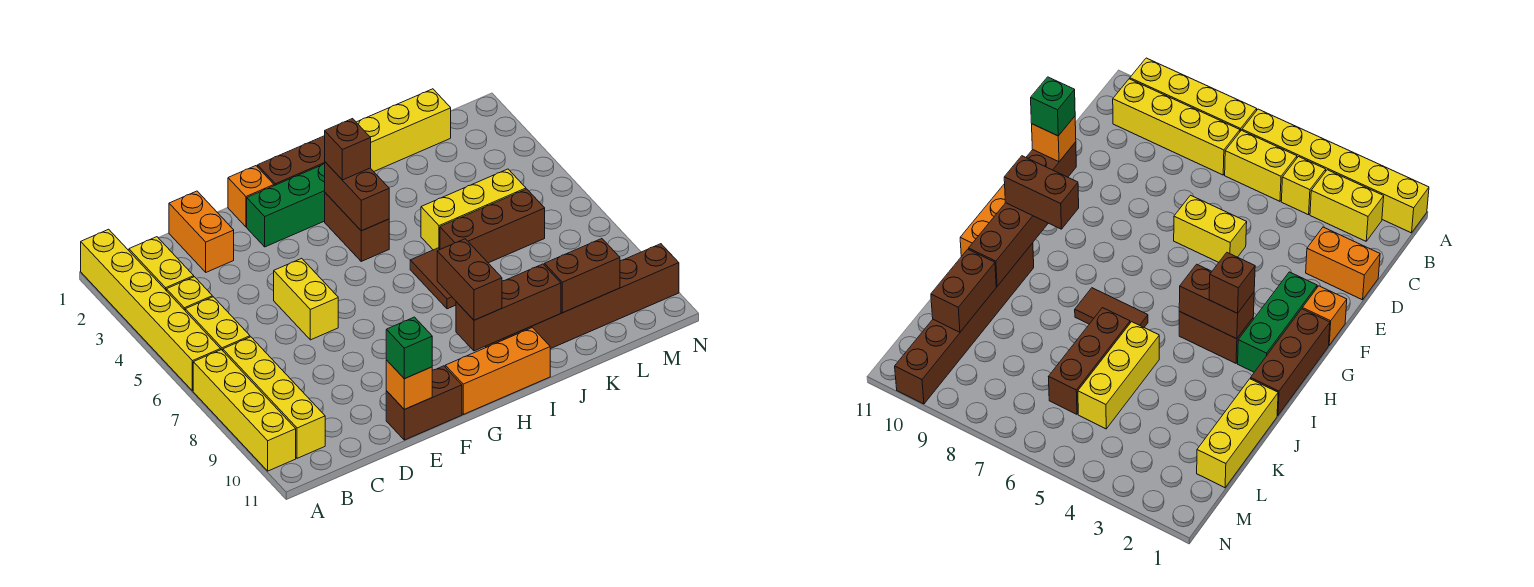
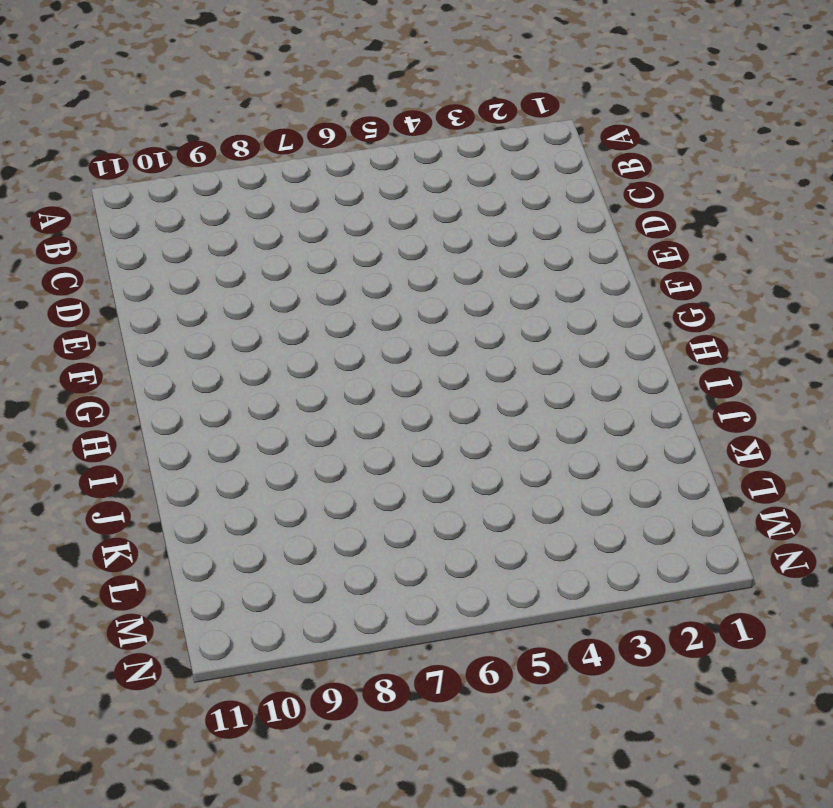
none -> yellow 1x6 brick [81,229,221,391]
none -> yellow 1x4 brick [193,350,296,471]
none -> yellow 1x2 brick [129,237,194,291]

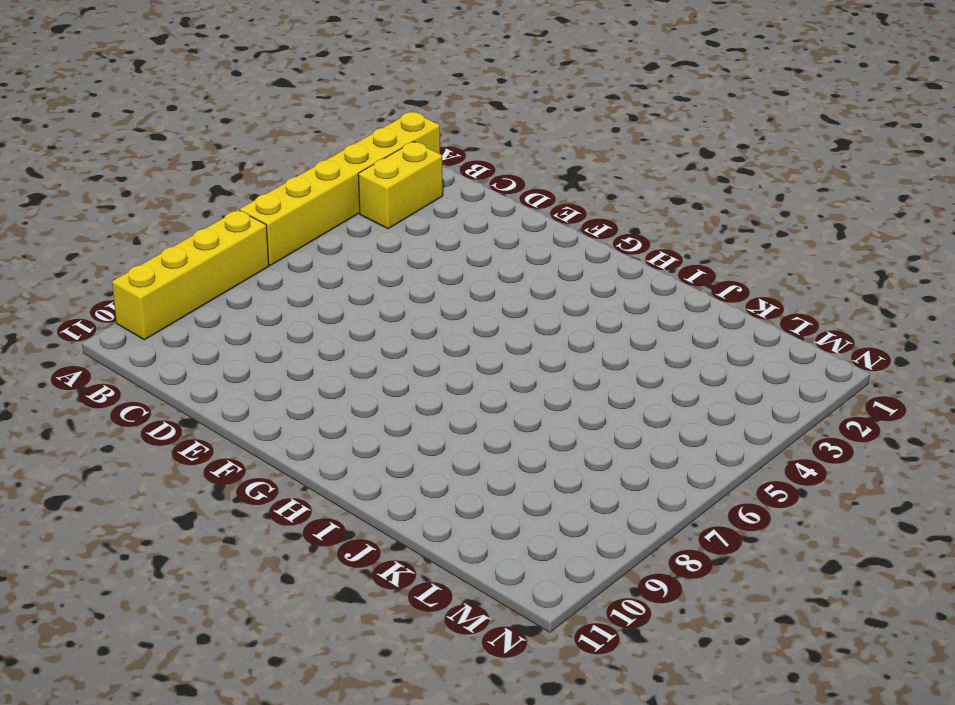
none -> yellow 1x1 brick [167,277,212,310]
none -> yellow 1x2 brick [185,297,250,351]
none -> yellow 1x4 brick [223,337,325,458]

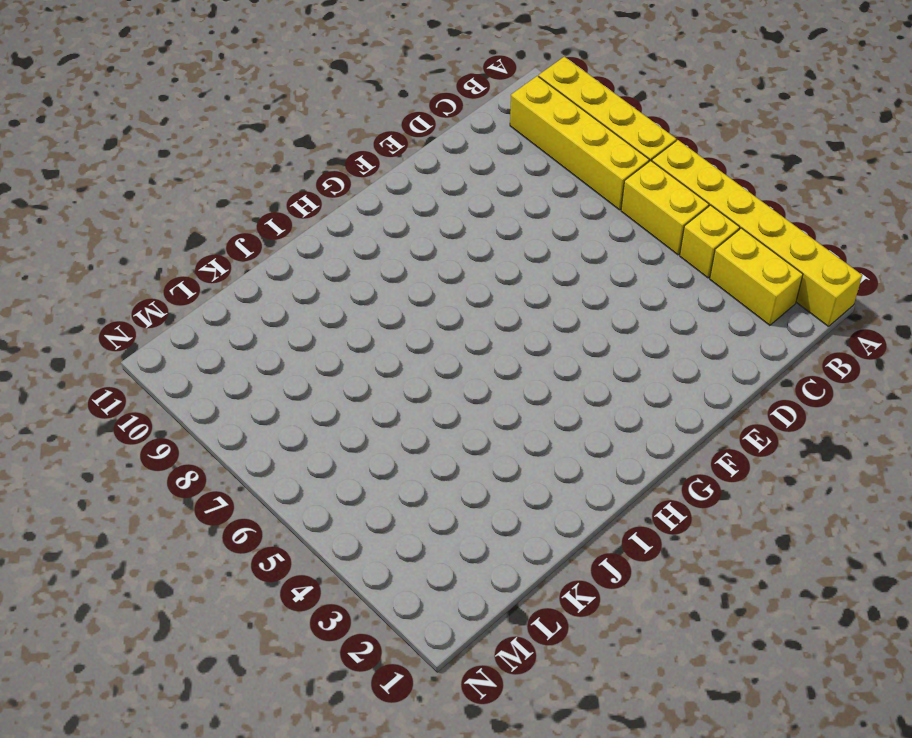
none -> orange 1x2 brick [169,191,234,272]
none -> yellow 1x2 brick [274,258,338,340]
none -> brown 1x2 brick [386,366,462,440]

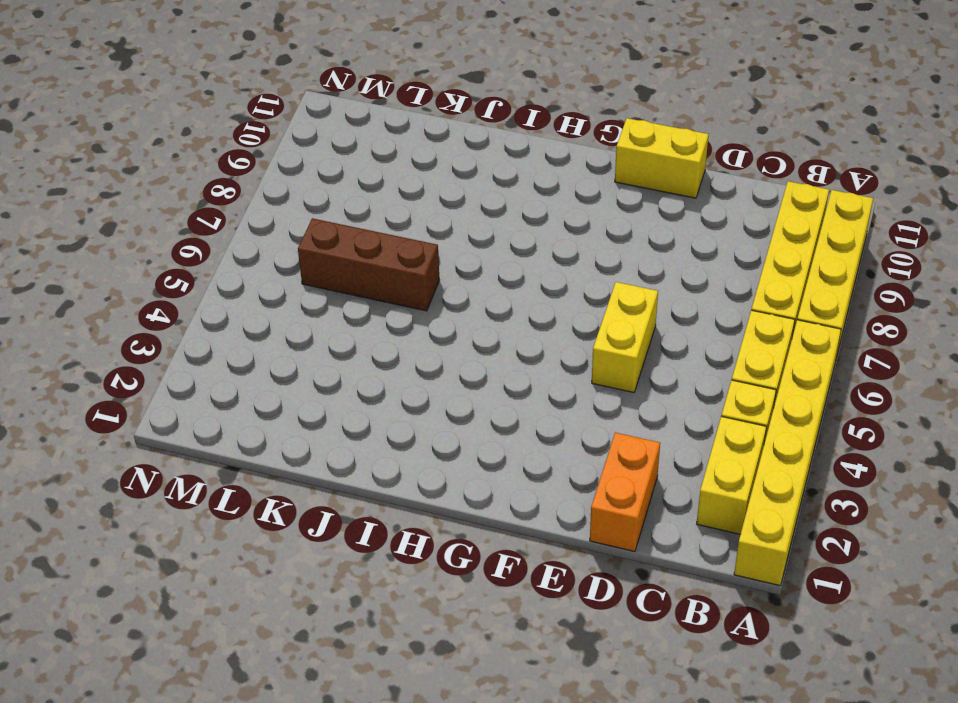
yellow 1x2 brick [615,118,709,198] -> brown 1x2 brick [386,366,462,440]
none -> orange 1x1 brick [228,166,274,227]
none -> green 1x3 brick [247,164,325,247]
none -> brown 1x3 brick [258,136,325,186]

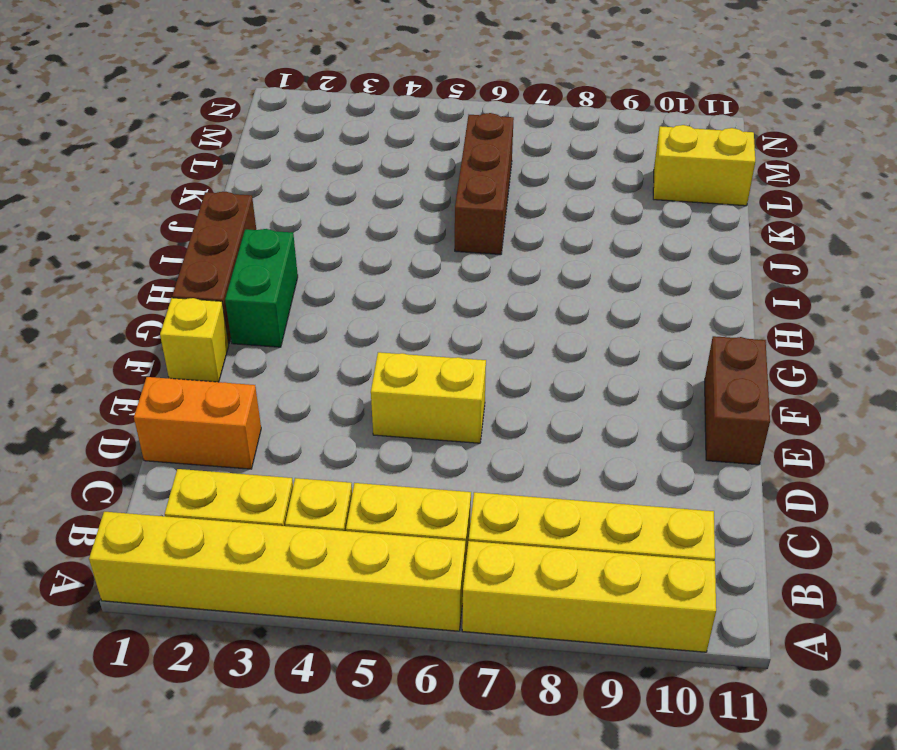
yellow 1x1 brick [160,298,229,382] -> orange 1x1 brick [228,166,274,227]
green 1x2 brick [225,229,298,347] -> green 1x3 brick [247,164,325,247]
yellow 1x2 brick [653,125,755,206] -> brown 1x6 brick [486,244,679,349]
none -> orange 1x3 brick [445,328,550,414]
none -> brown 1x2 brick [325,193,389,261]
none -> brown 1x2 tile [410,248,456,309]

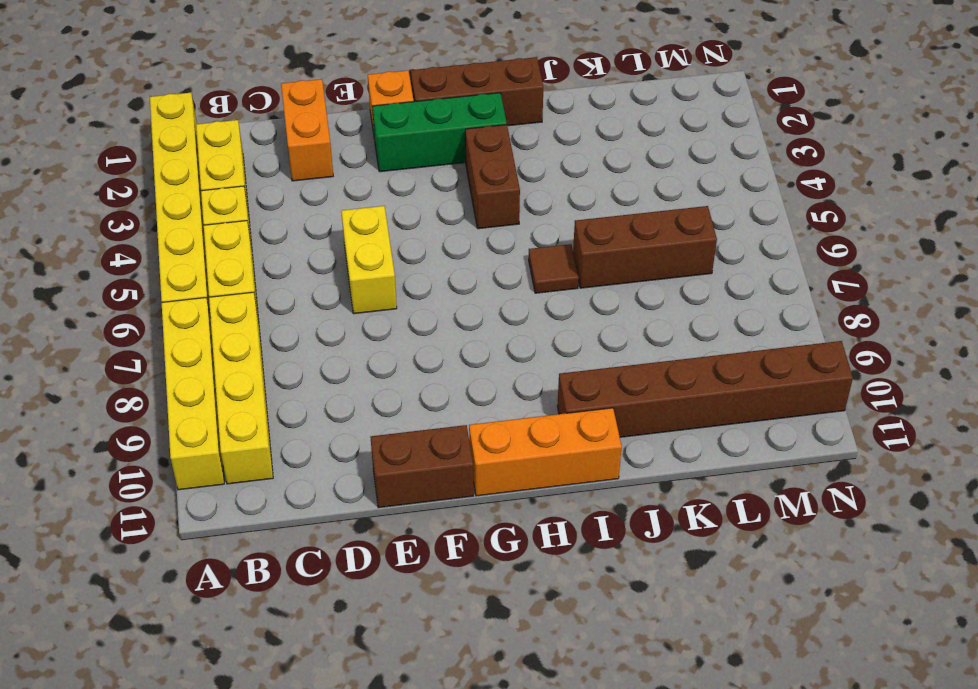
brown 1x1 tile [529,244,579,293] -> brown 1x2 tile [410,248,456,309]
none -> yellow 1x3 brick [356,89,451,171]
none -> yellow 1x3 brick [421,169,526,250]
none -> orange 1x1 brick [386,360,432,409]

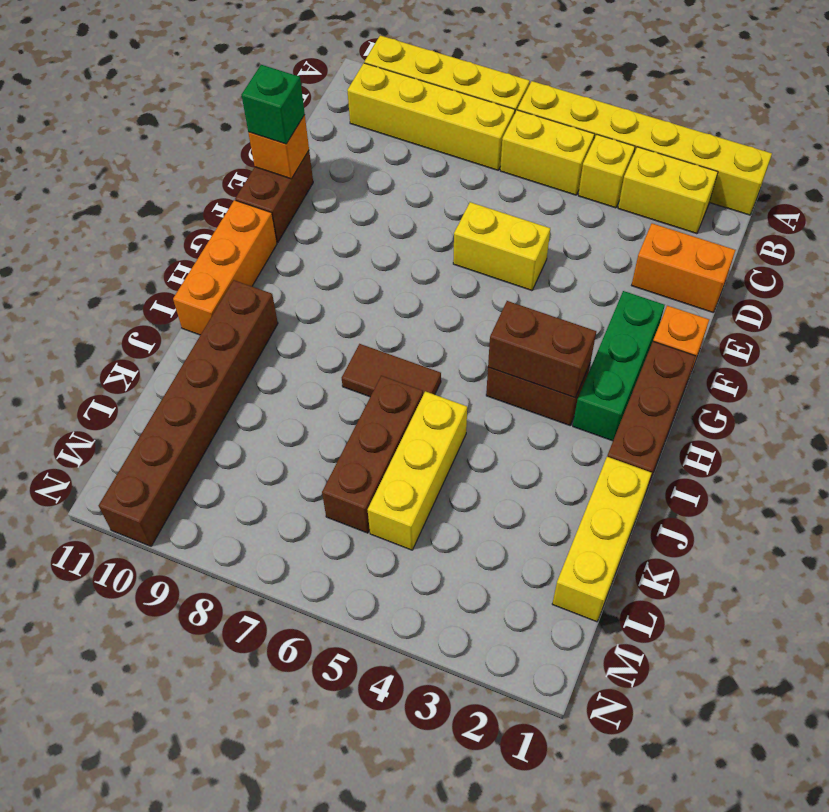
none -> brown 1x3 brick [456,264,561,351]
none -> brown 1x2 brick [544,239,620,313]
none -> brown 1x1 brick [325,119,371,180]

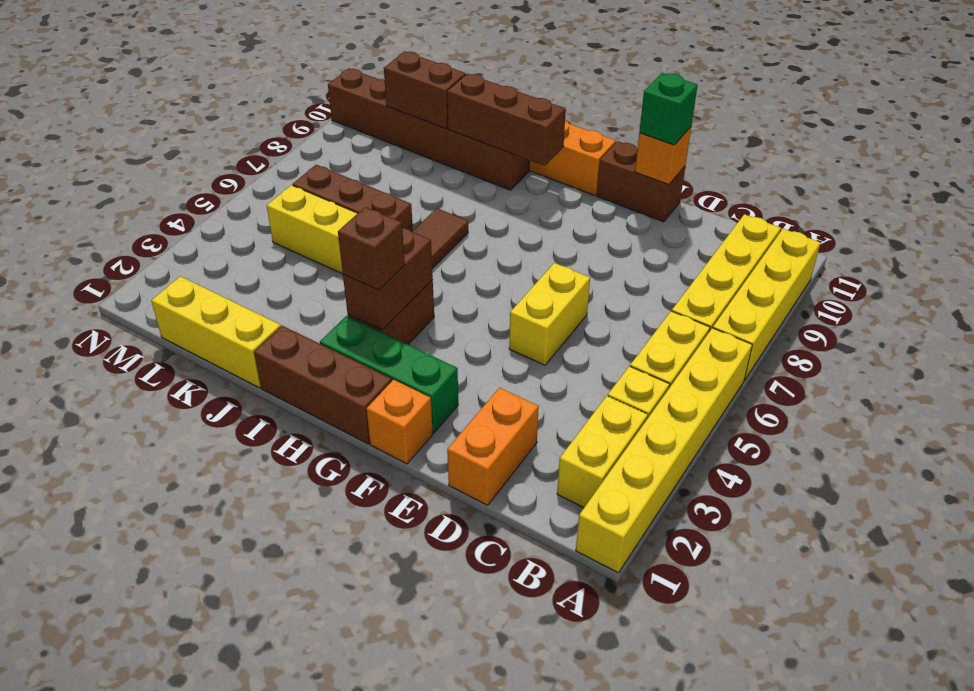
none -> brown 1x2 brick [437,239,502,320]

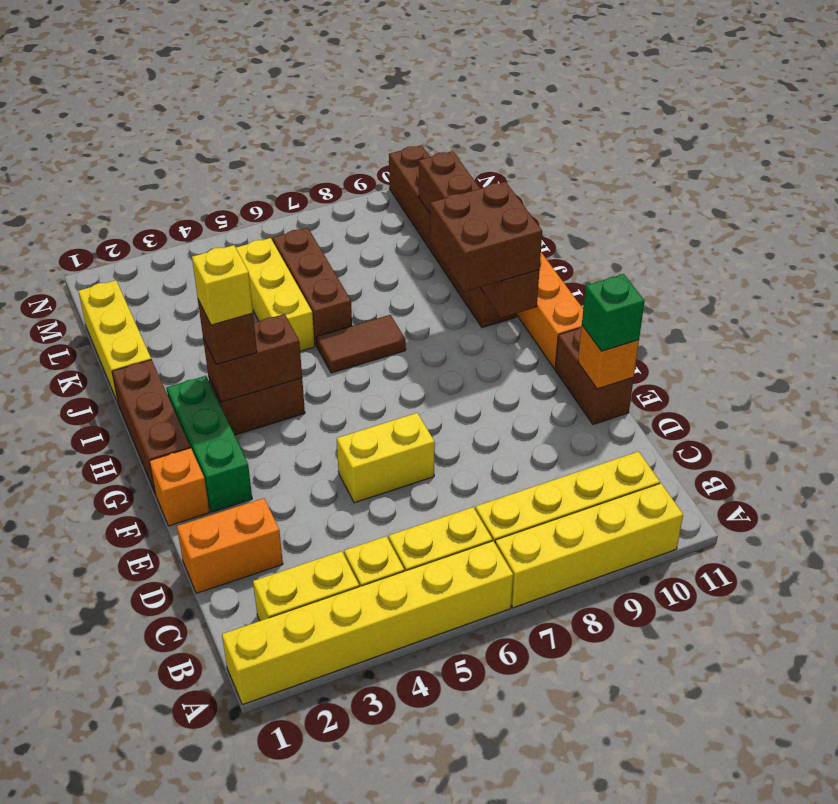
yellow 1x1 brick [192,245,253,325] -> none
brown 2x2 brick [430,182,542,292] -> brown 1x2 brick [437,239,502,320]

